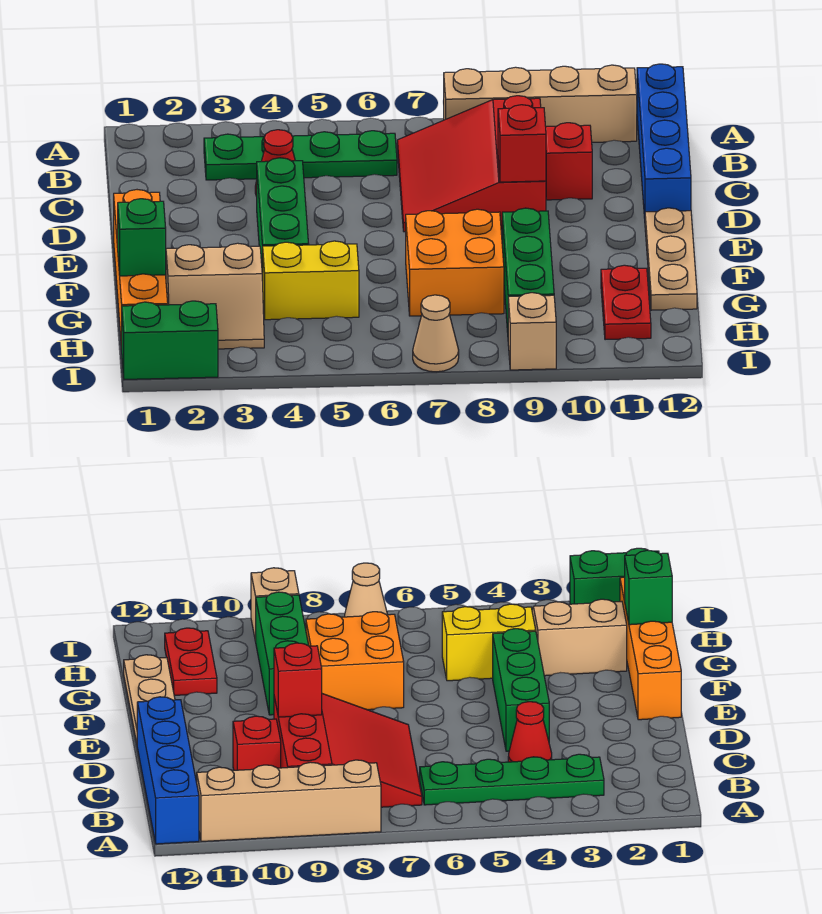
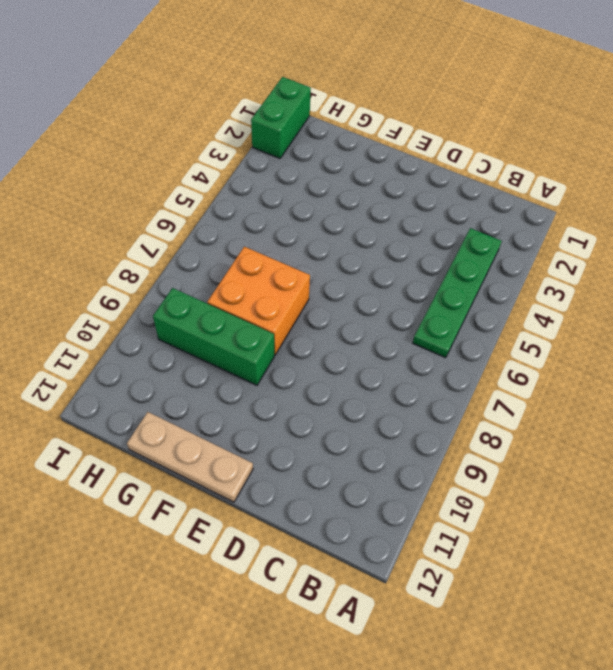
none -> tan 1x4 brick [444,65,637,142]
none -> blue 1x4 brick [637,64,691,218]
none -> red 3x3 slope [397,96,546,232]

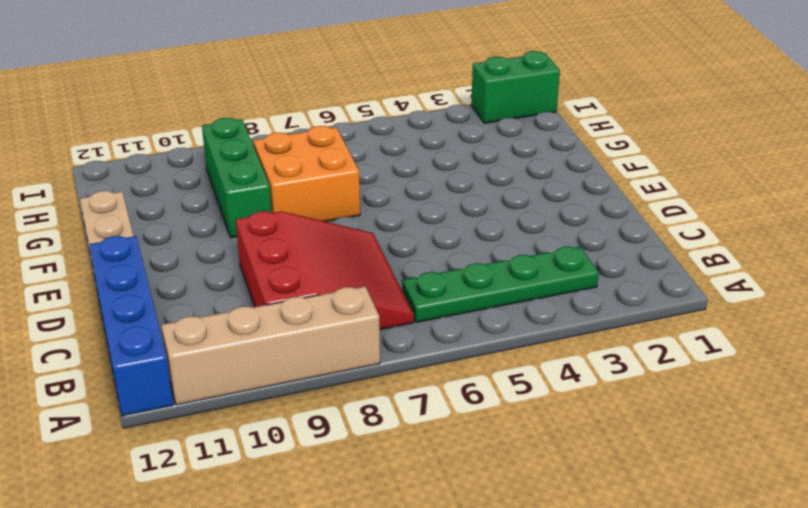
none -> red 1x1 cone [255,130,295,196]
none -> red 1x1 brick [546,123,592,200]
none -> green 1x3 brick [257,158,309,281]

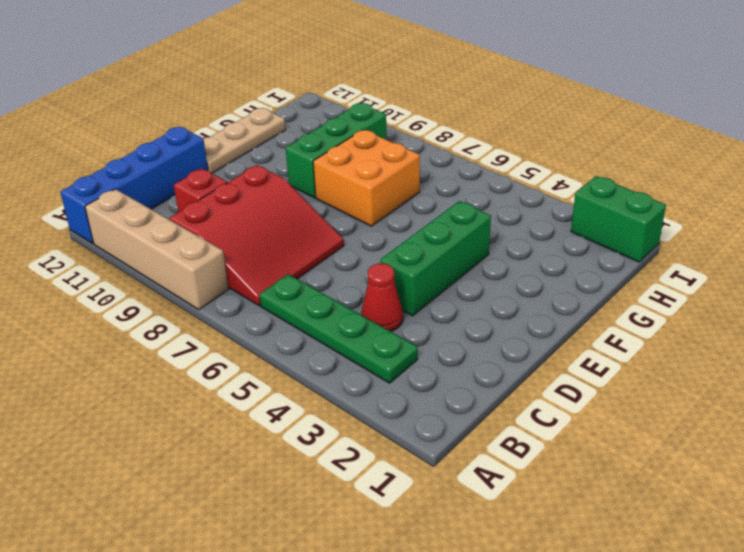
none -> orange 1x4 brick [114,190,168,350]
none -> tan 2x2 slope [166,243,264,349]
none -> yellow 1x2 brick [263,241,359,320]

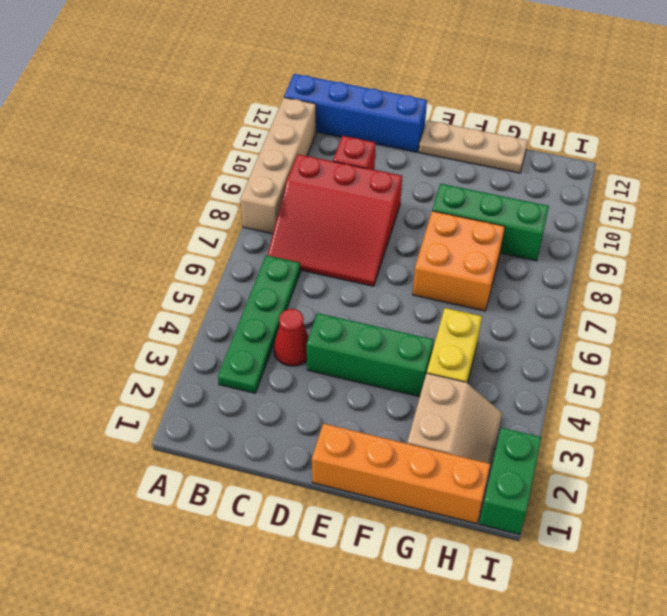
none -> red 1x2 plate [601,265,651,340]
none -> tan 1x1 cone [413,295,459,372]
none -> tan 1x1 brick [508,293,556,370]

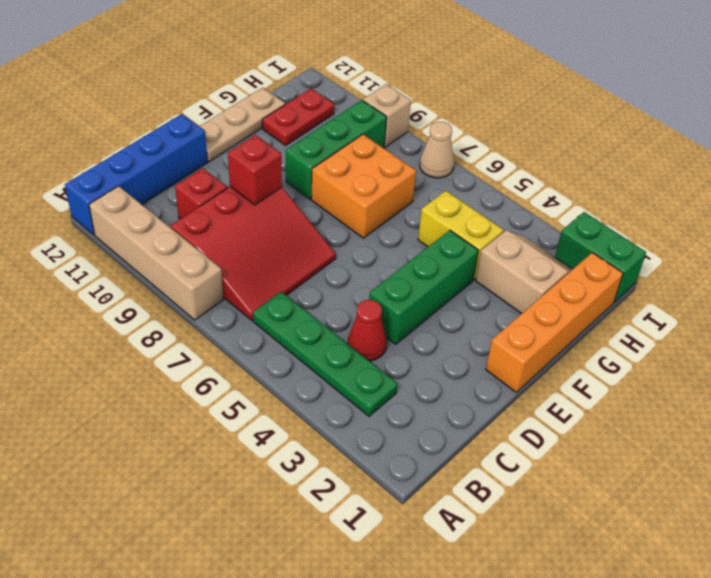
none -> green 1x1 brick [118,199,166,276]

